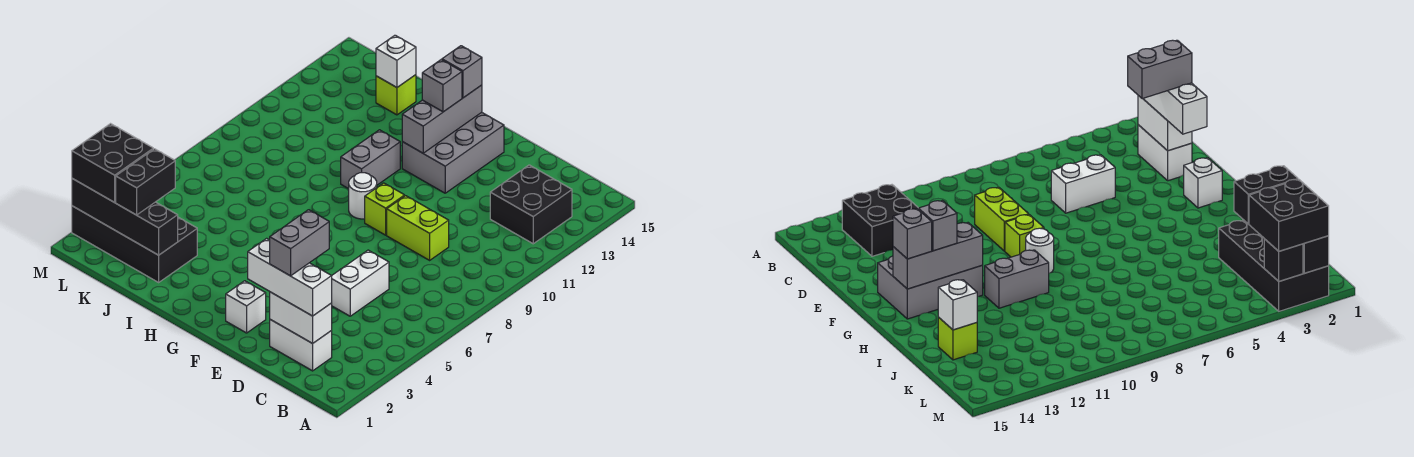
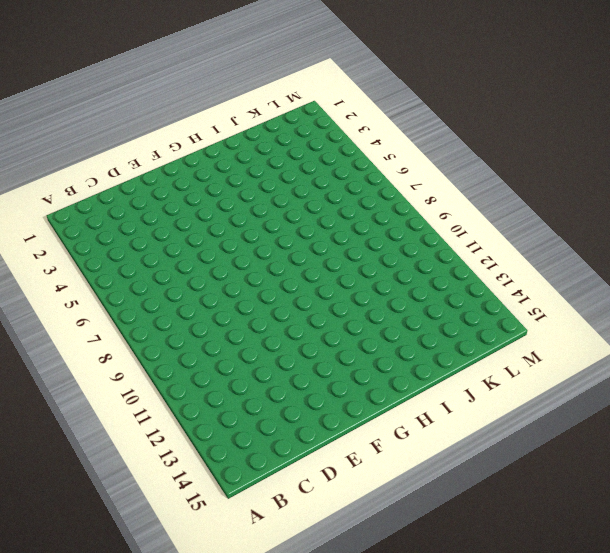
none -> black 2x2 brick [490,165,572,244]
none -> white 1x2 brick [270,320,332,371]
none -> white 1x2 brick [332,250,389,316]

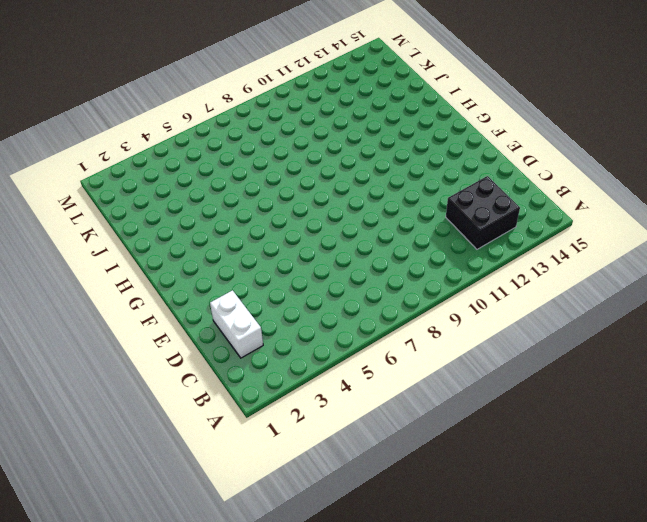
none -> white 1x2 brick [332,250,389,316]
none -> lime 1x2 brick [387,196,449,260]
none -> white 1x1 brick [226,281,266,333]

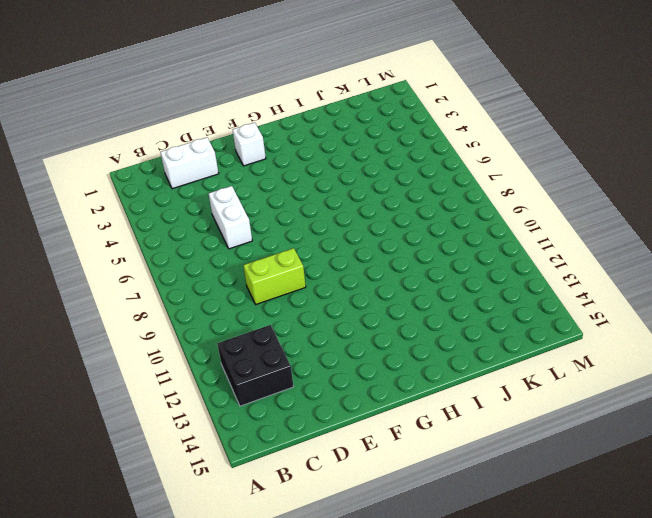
none -> lime 1x1 brick [365,183,405,235]
none -> grey 2x3 brick [402,112,504,193]
none -> white 1x1 round brick [349,173,377,219]

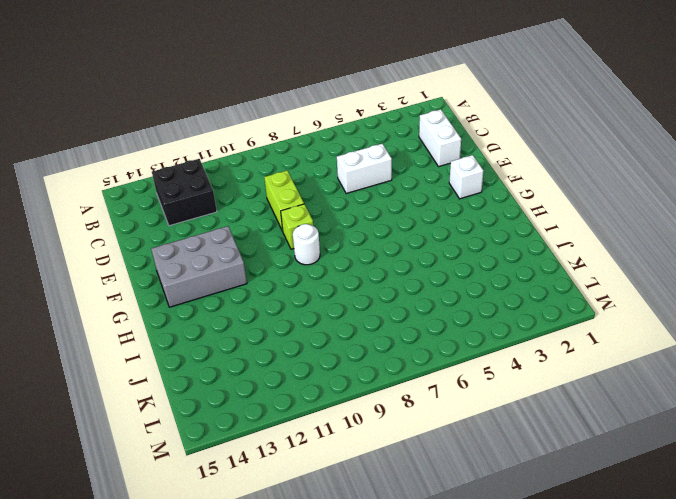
none -> grey 1x2 brick [341,130,400,189]
none -> black 2x4 brick [72,206,197,282]
none -> lime 1x1 brick [376,75,416,115]

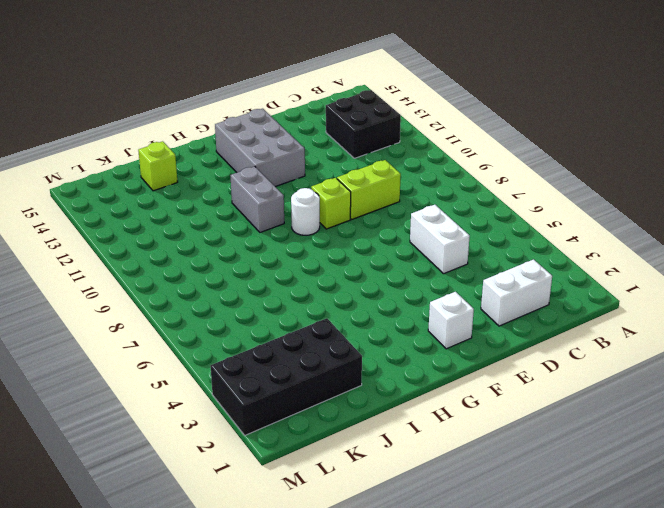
none -> white 1x2 brick [270,292,332,343]
none -> grey 1x3 brick [402,85,482,153]
none -> black 1x4 brick [72,179,178,255]

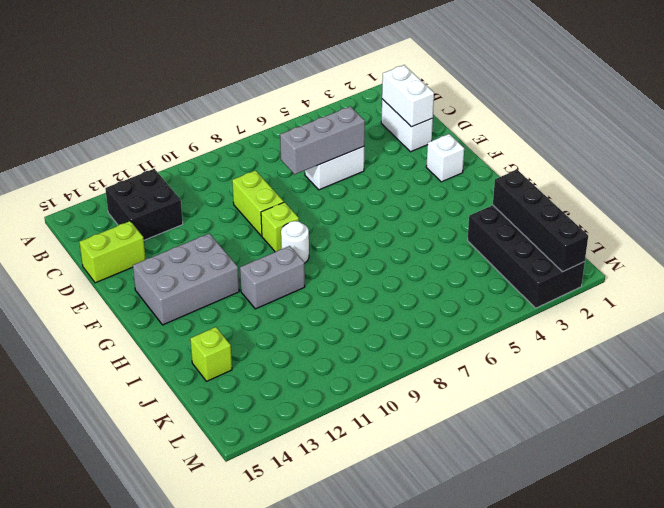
grey 1x3 brick [280,106,365,174] -> grey 1x3 brick moved to [402,85,482,153]
lime 1x2 brick [79,221,146,283] -> none
none -> white 1x1 brick [376,35,416,87]
none -> black 1x1 brick [1264,239,1303,281]
none -> white 1x3 brick [248,238,332,316]

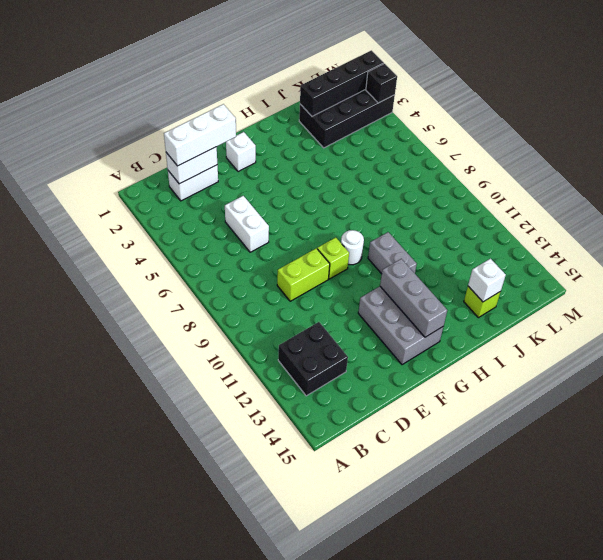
none -> grey 1x1 brick [422,60,462,112]
none -> grey 1x1 brick [442,46,482,98]
none -> black 1x2 brick [116,149,175,215]

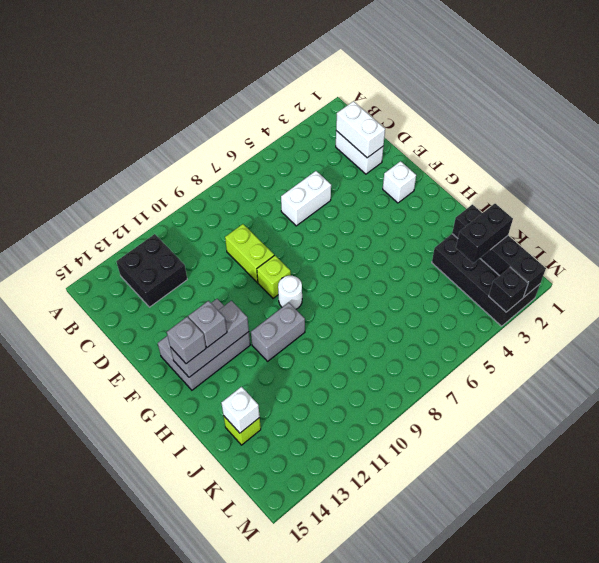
none -> white 1x3 brick [248,238,332,316]
none -> black 2x2 brick [72,124,153,202]
none -> grey 1x2 brick [270,210,329,276]

